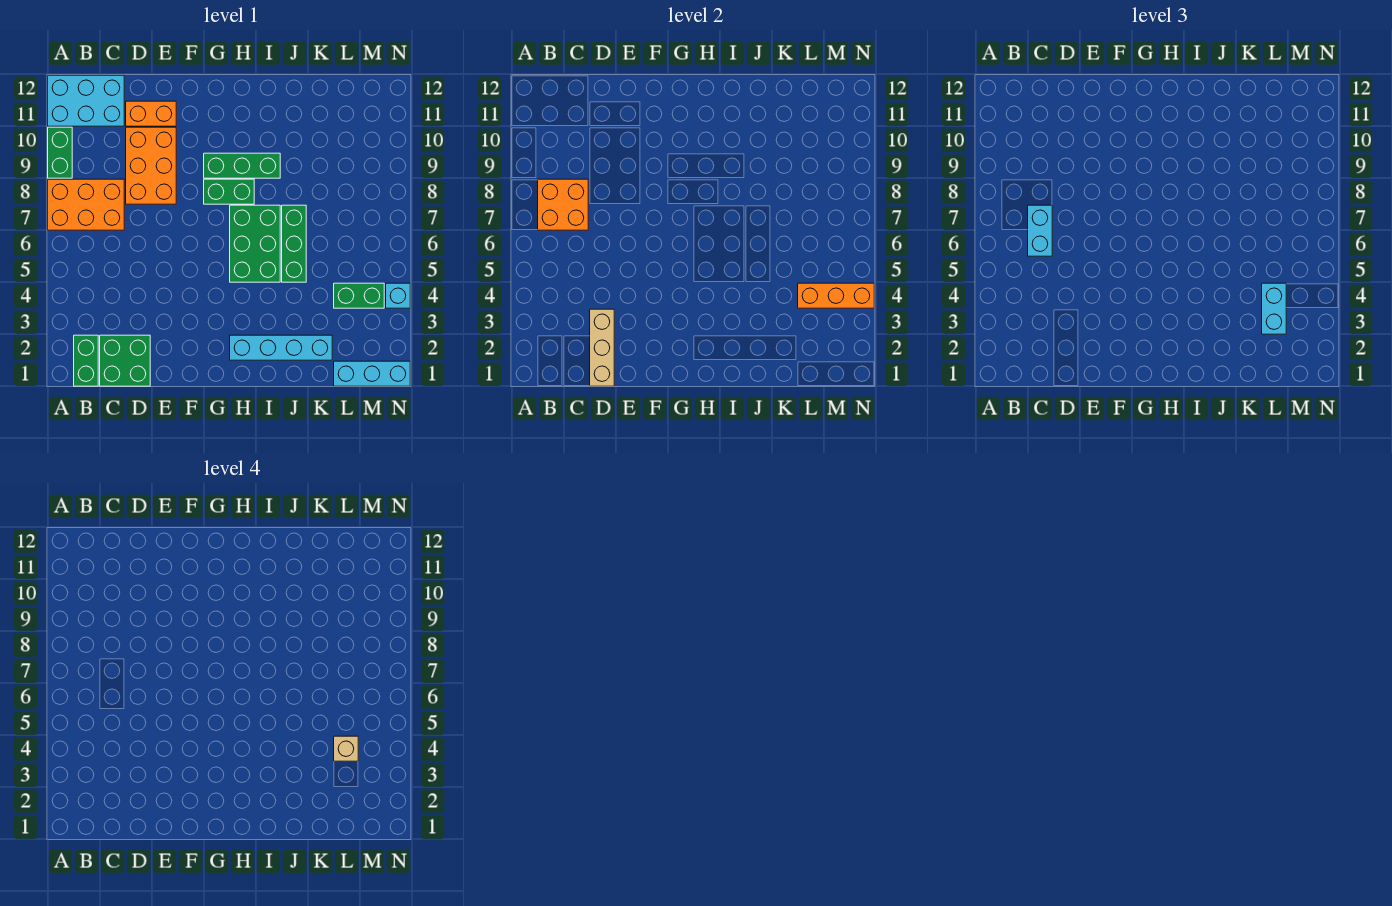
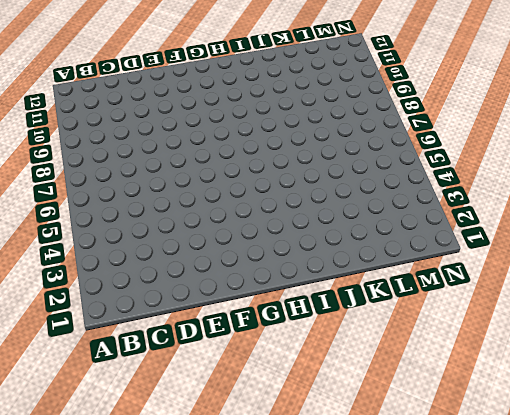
none -> orange 2x3 brick [48,179,124,230]
none -> green 1x2 brick [48,127,72,178]
none -> cyan 2x3 brick [48,75,124,126]

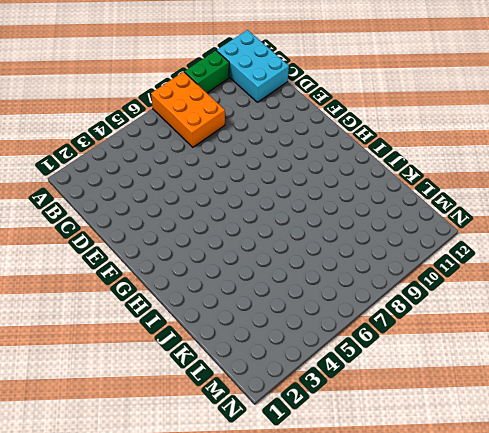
none -> green 1x2 brick [74,335,98,386]
none -> green 2x2 brick [100,335,150,386]
none -> orange 2x3 brick [126,127,176,204]

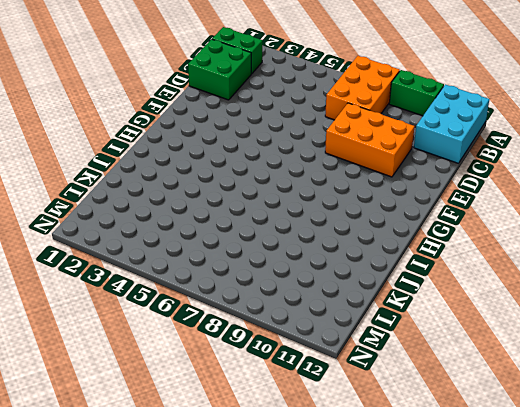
none -> orange 1x2 brick [126,101,176,126]
none -> green 1x2 brick [204,179,254,204]
none -> green 1x3 brick [204,153,280,178]

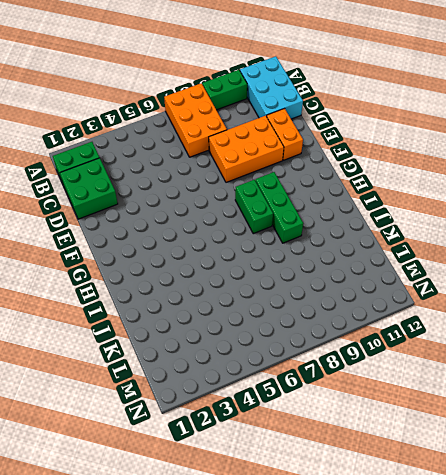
none -> cyan 1x4 brick [230,335,332,360]
none -> green 2x3 brick [230,205,280,282]
none -> green 1x3 brick [282,205,306,282]

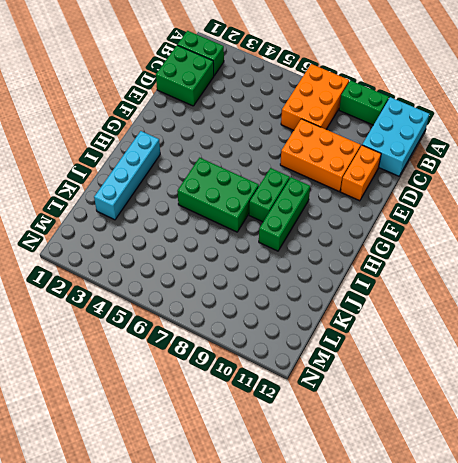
none -> green 1x3 brick [282,205,306,282]
none -> cyan 1x3 brick [334,361,410,386]
none -> green 1x2 brick [334,283,384,308]

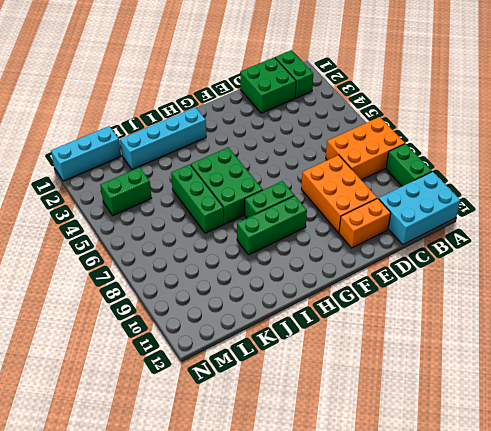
none -> cyan 1x1 brick [386,283,410,308]
none -> orange 2x2 brick [538,179,588,230]
none -> tan 1x3 brick [590,309,614,386]

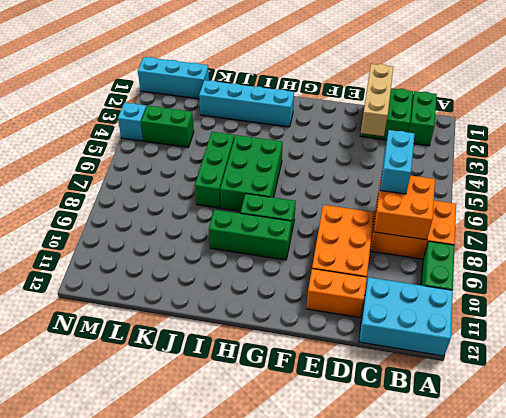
none -> orange 1x3 brick [798,283,874,308]
none -> cyan 1x2 brick [1262,283,1286,334]
none -> tan 1x1 brick [334,736,358,761]

